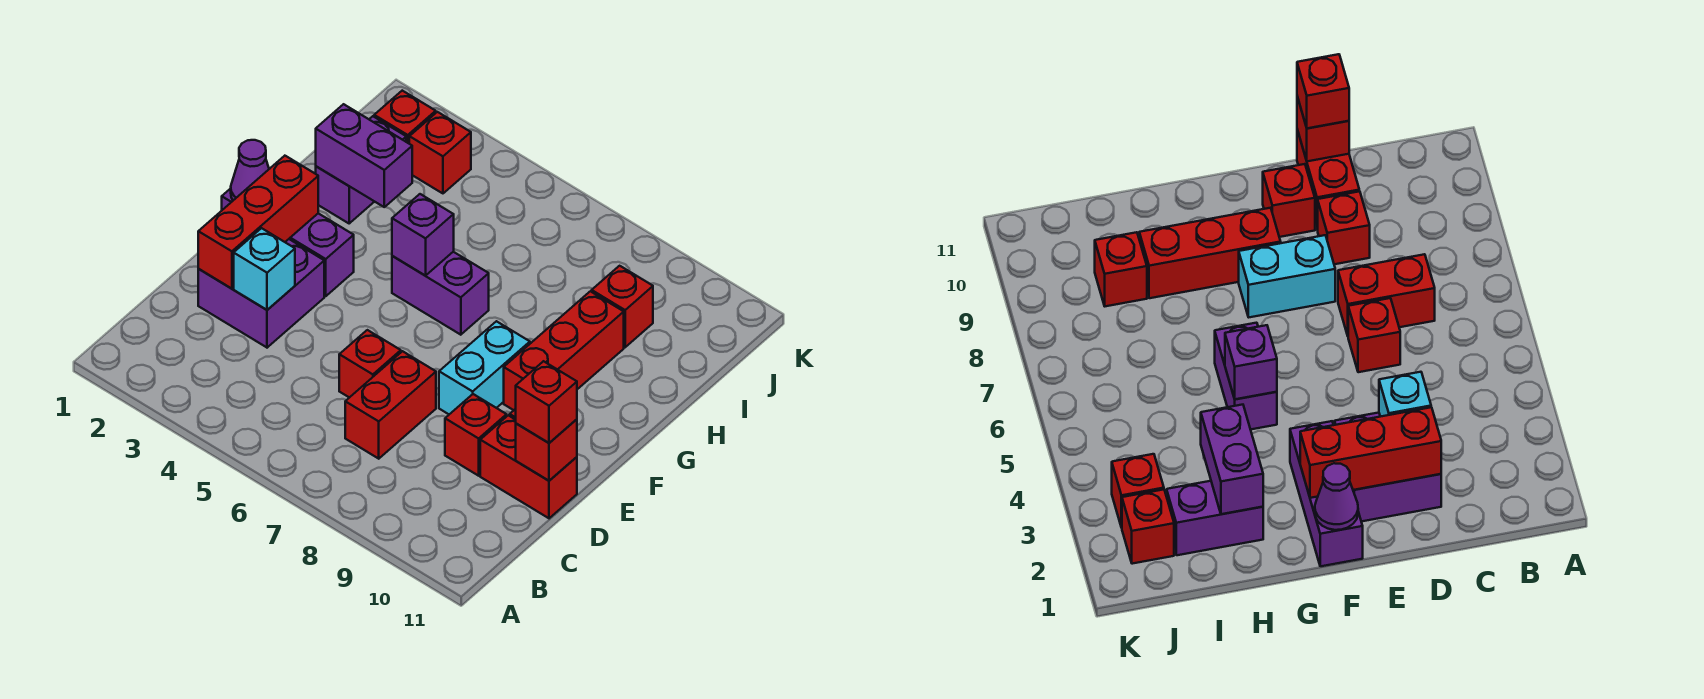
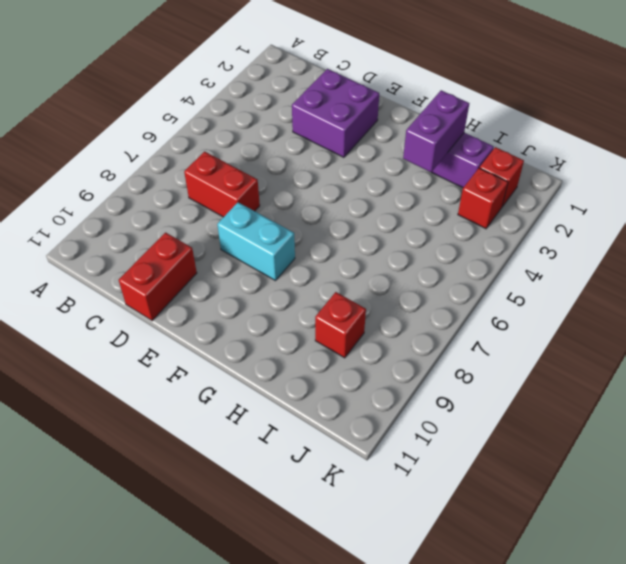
none -> red 1x1 brick [339,330,401,398]
none -> red 1x1 brick [445,394,507,476]
none -> red 1x1 brick [1263,164,1315,237]

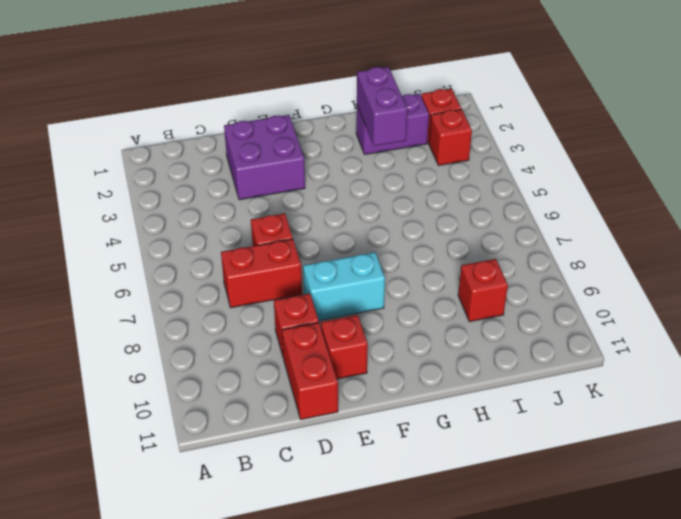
none -> purple 1x3 brick [222,188,354,296]
none -> red 1x3 brick [504,291,624,410]
none -> purple 1x2 brick [392,252,489,335]

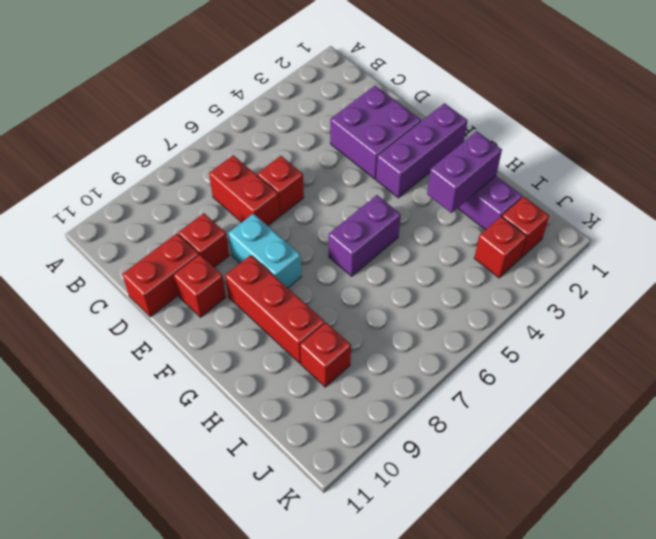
none -> red 1x3 brick [198,156,318,289]
none -> cyan 1x1 brick [234,228,295,310]
none -> red 1x1 brick [516,419,577,481]

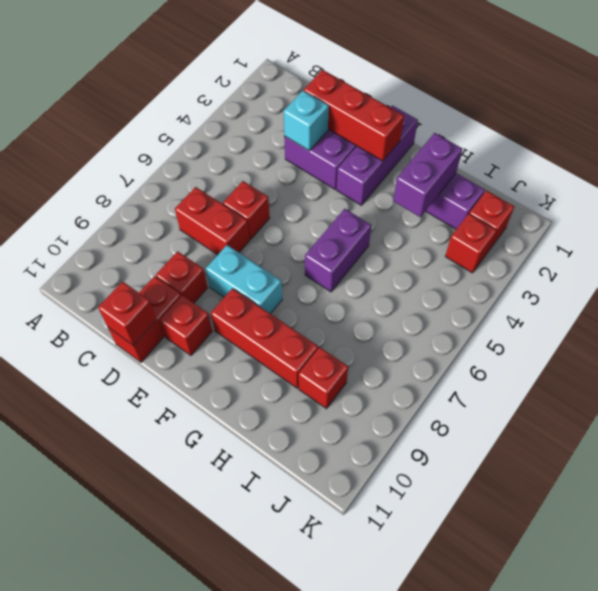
none -> purple 1x1 cone [231,140,269,200]
none -> purple 1x1 brick [392,194,454,276]
none -> red 1x1 brick [516,361,577,443]

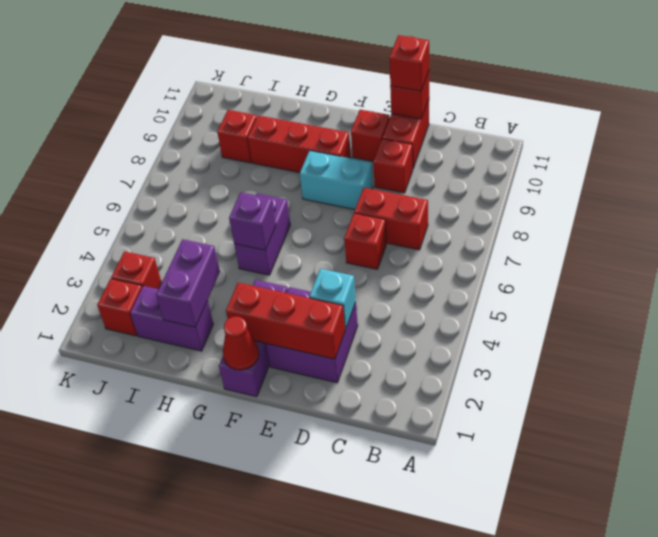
red 1x1 cone [223,317,259,370] -> purple 1x1 cone [231,140,269,200]

